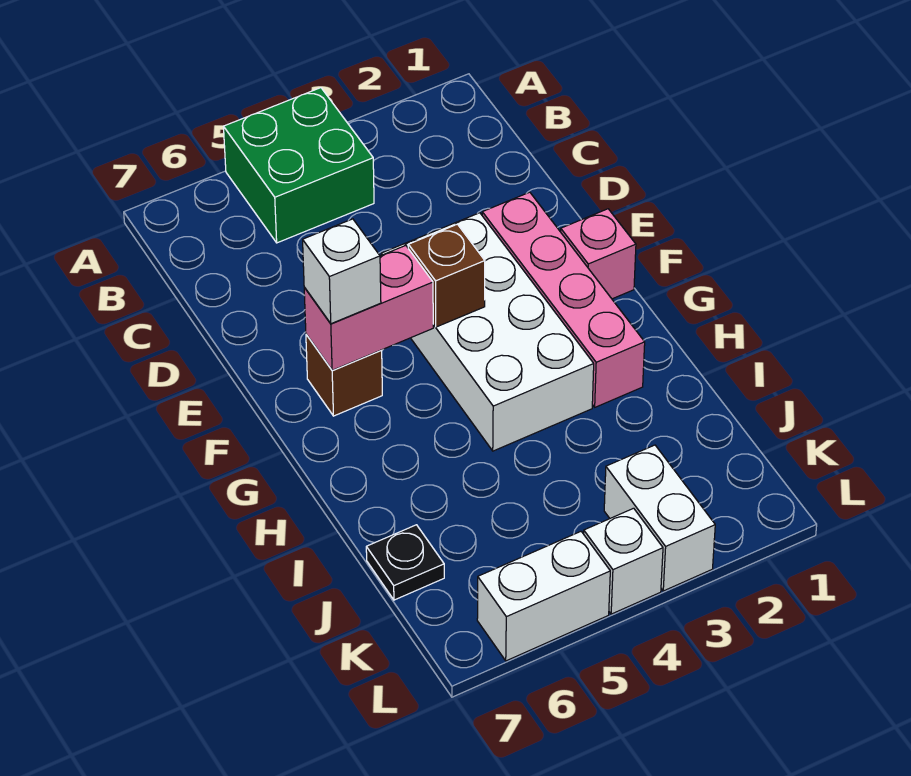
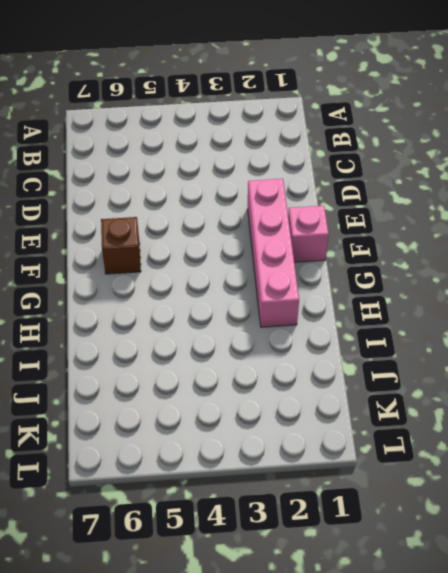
none -> green 2x2 brick [224,88,374,243]
none -> white 2x4 brick [381,213,594,451]
none -> black 1x1 plate [366,525,444,600]

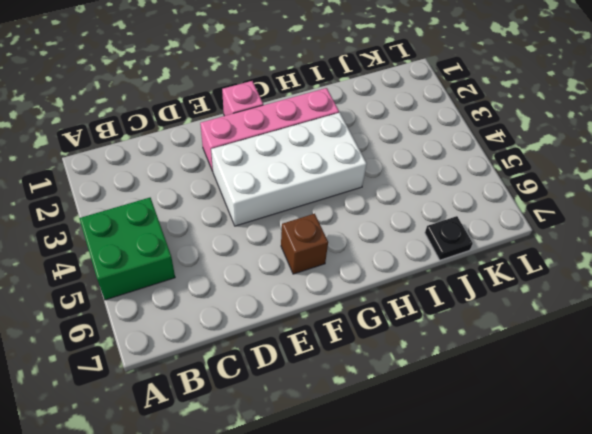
none -> white 1x2 brick [604,445,715,591]
none -> white 1x1 brick [584,508,663,614]
none -> white 1x2 brick [477,532,610,661]

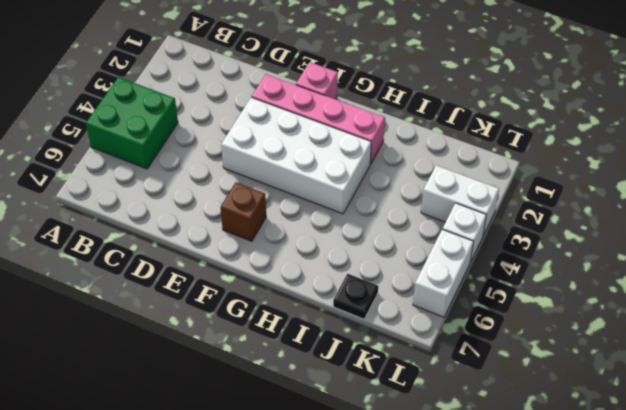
none -> brown 1x1 brick [408,224,485,327]
none -> pink 1x2 brick [304,246,433,370]
none -> white 1x1 brick [303,219,381,324]

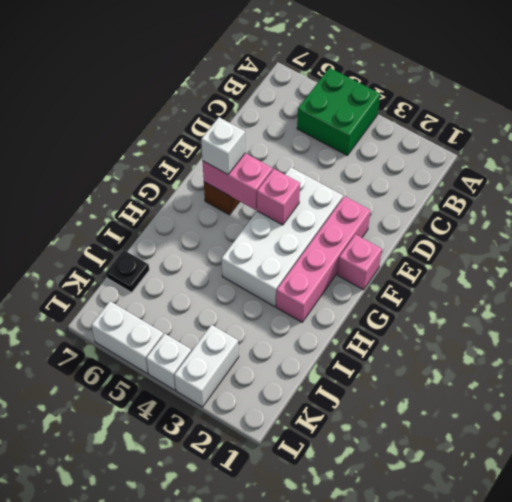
pink 1x1 brick [257,169,300,225] -> brown 1x1 brick [408,224,485,327]

